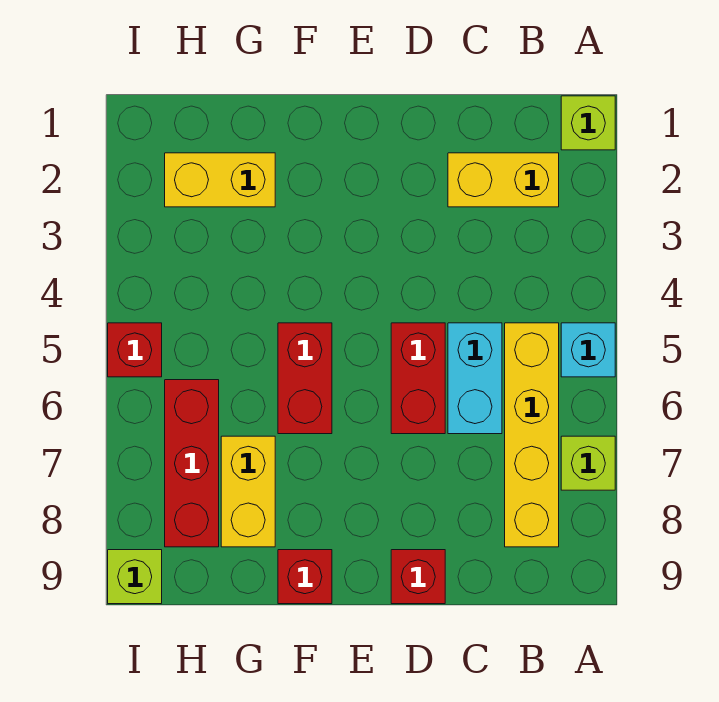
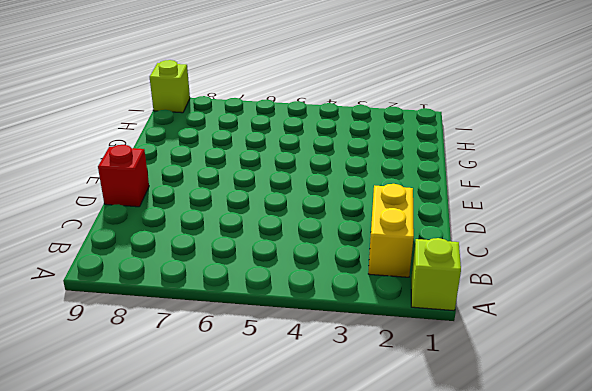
none -> cyan 1x1 brick [561,323,615,377]
none -> lime 1x1 brick [561,436,615,490]
none -> yellow 1x4 brick [505,323,559,547]

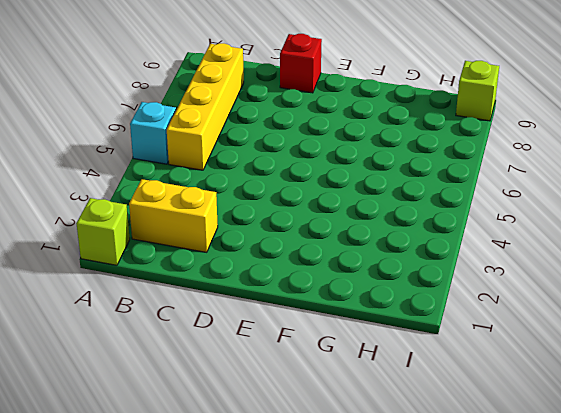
none -> lime 1x1 brick [561,436,615,490]
none -> cyan 1x2 brick [448,323,502,434]
none -> red 1x2 brick [391,323,445,434]

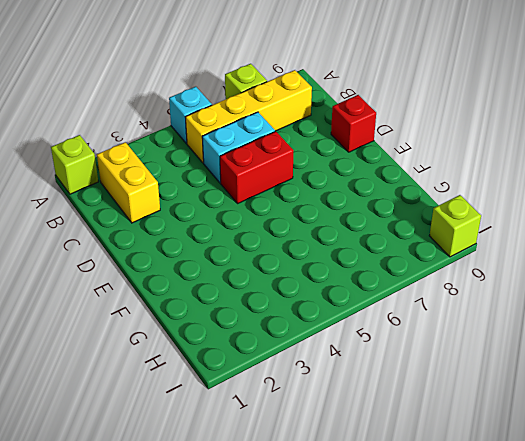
none -> red 1x2 brick [278,323,332,434]
none -> red 1x1 brick [278,550,332,604]
none -> yellow 1x2 brick [165,153,275,207]

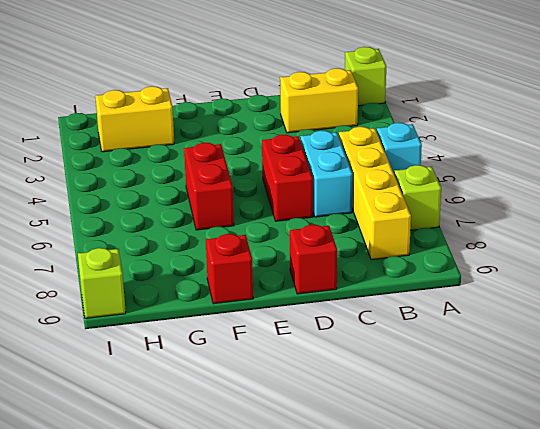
none -> yellow 1x2 brick [221,436,275,547]
none -> red 1x3 brick [165,380,219,547]
none -> red 1x1 brick [108,323,162,377]

